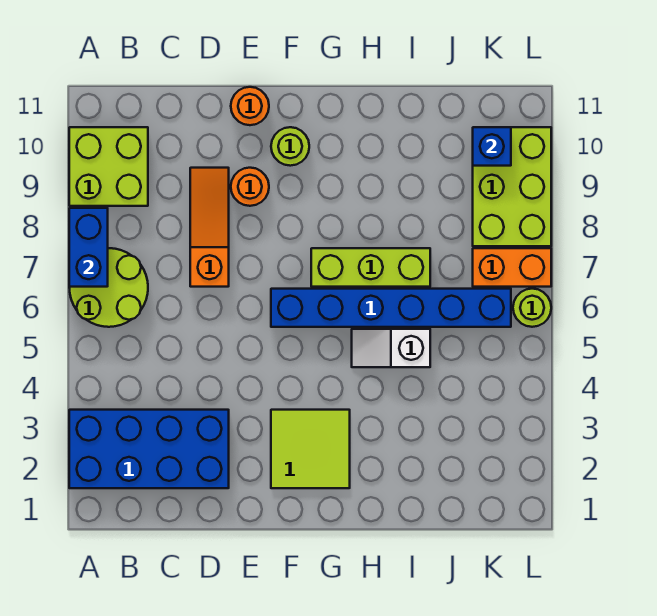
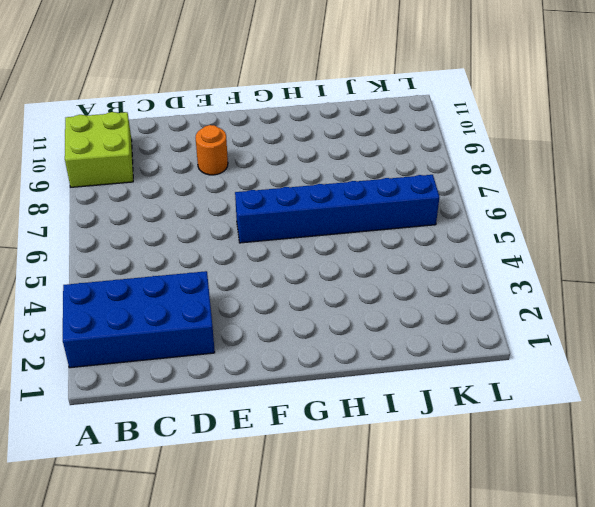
none -> lime 2x2 round brick [69,248,148,327]
none -> orange 1x3 slope [190,168,229,287]
none -> orange 1x1 round brick [231,87,269,125]

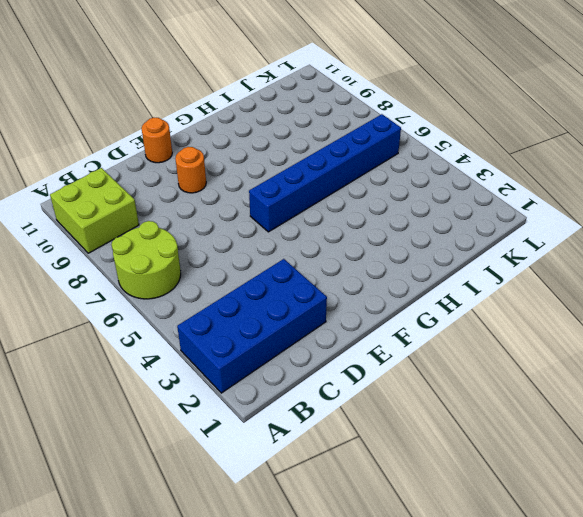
none -> orange 1x3 slope [190,168,229,287]
none -> lime 2x2 tile [271,410,350,488]
none -> lime 1x1 round brick [271,127,309,166]

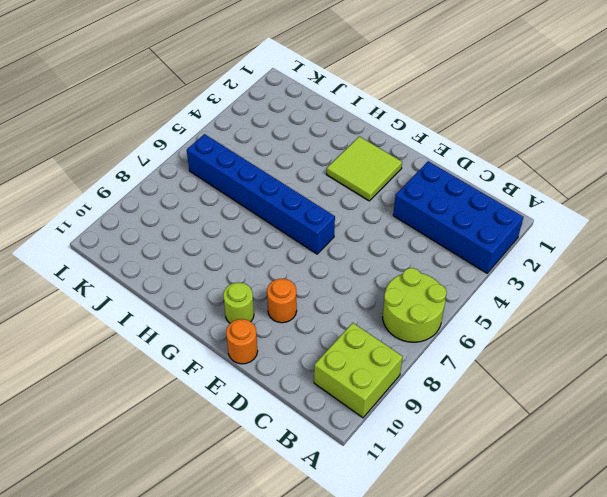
none -> orange 1x3 slope [190,168,229,287]
none -> lime 1x3 brick [311,248,430,287]
none -> white 1x2 slope [352,329,430,367]

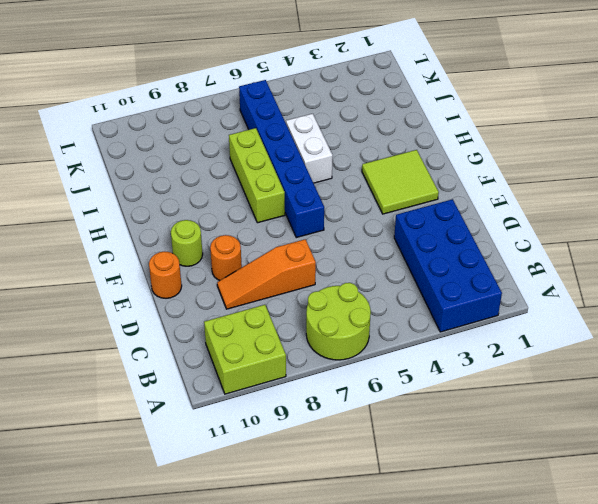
white 1x2 brick [286,114,333,183] -> white 1x2 slope [352,329,430,367]
none -> orange 1x2 brick [473,248,551,287]
none -> lime 2x3 brick [473,127,551,246]
none -> lime 1x1 round brick [513,289,551,327]

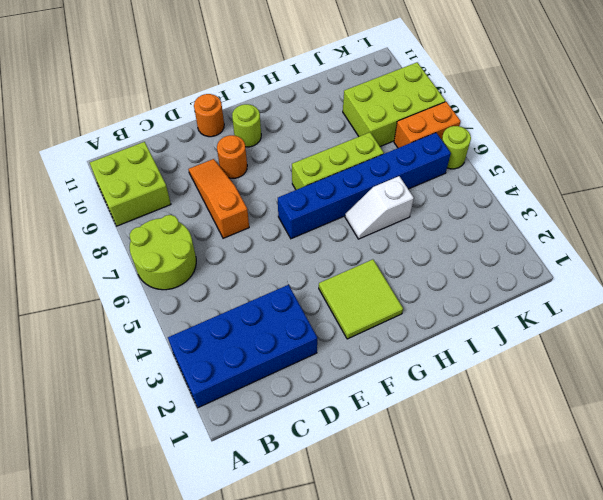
lime 2x3 brick [343,62,445,146] -> lime 2x3 brick turned to [473,127,551,246]
none -> blue 1x2 brick [69,208,108,287]
none -> blue 1x1 brick [473,127,511,166]

